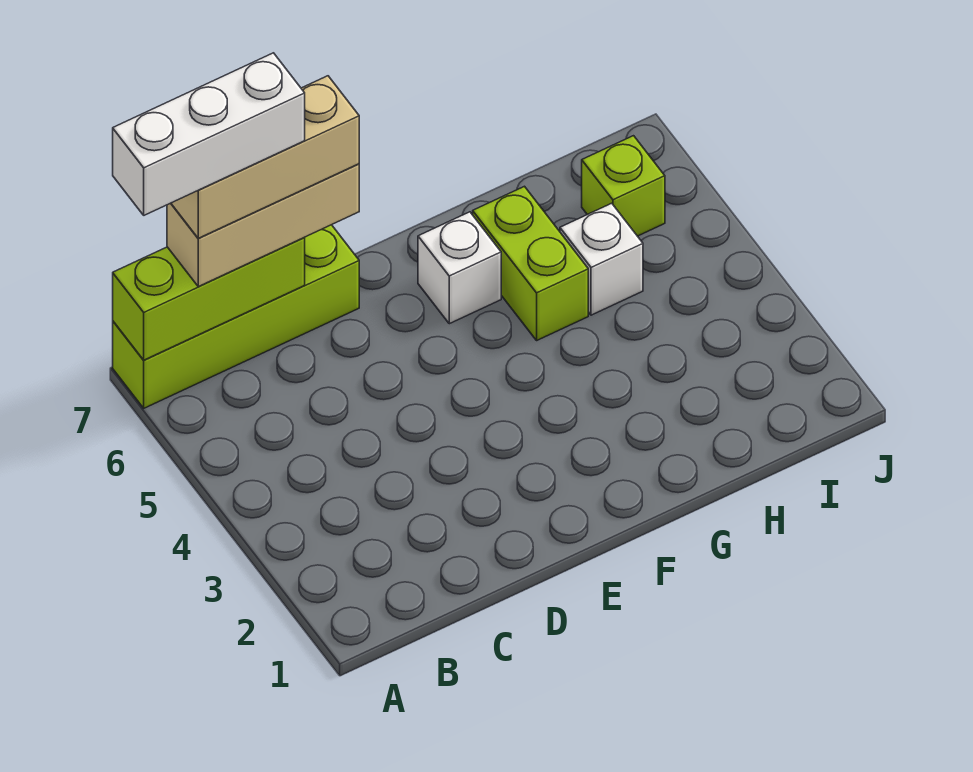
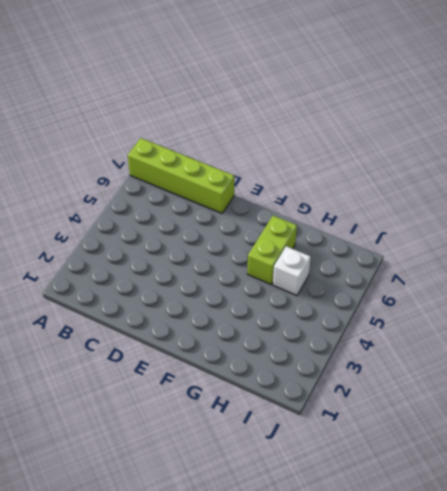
none -> white 1x1 brick [418,212,501,324]
none -> lime 1x1 brick [582,136,665,236]

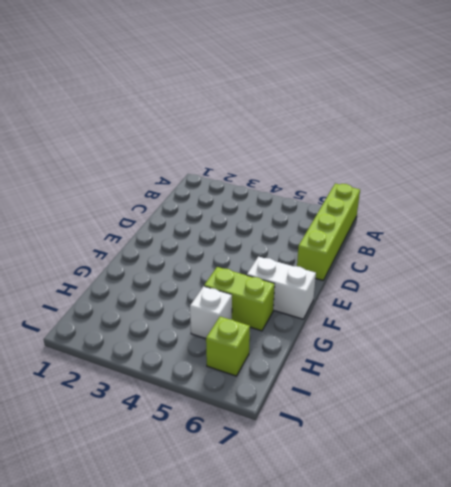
white 1x2 brick [247,257,316,319] -> white 1x1 brick [418,212,501,324]
none -> lime 1x3 brick [113,237,305,360]
none -> tan 1x3 brick [167,164,359,287]

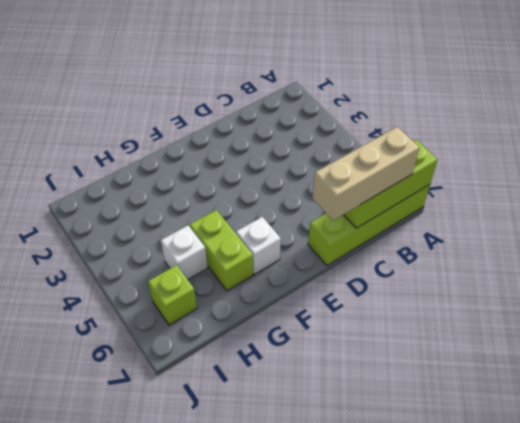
none -> tan 1x3 brick [171,76,359,238]
none -> white 1x3 brick [113,53,305,215]

